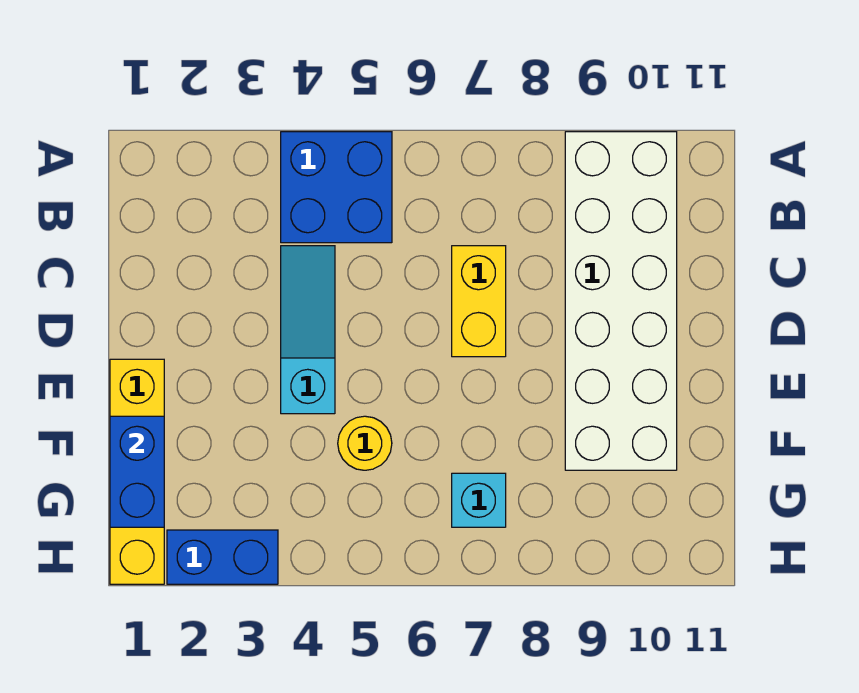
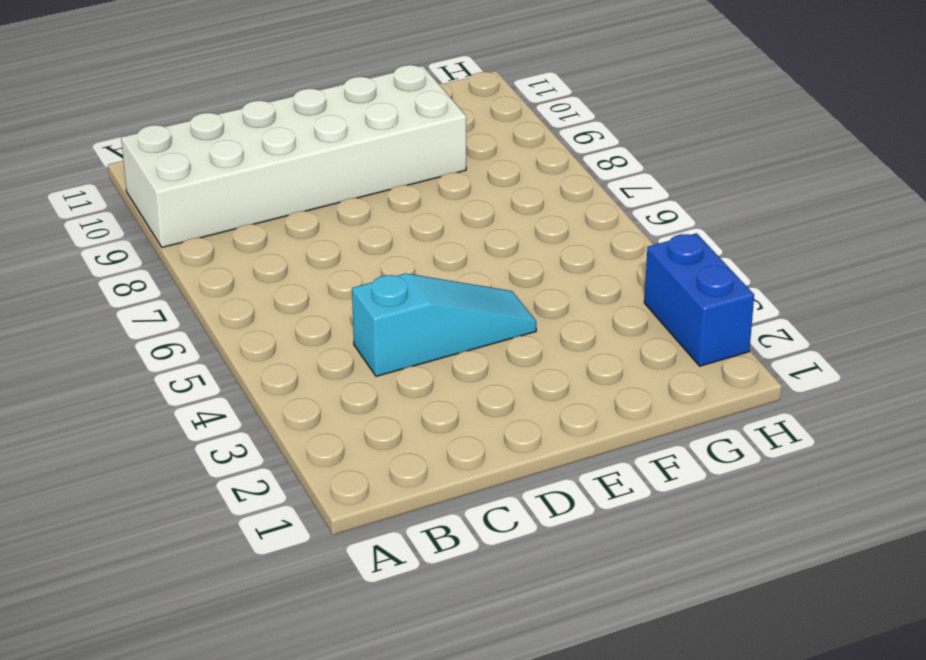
cyan 1x3 slope [352,273,536,376] -> cyan 1x3 slope turned to [281,246,335,414]
none -> blue 2x2 brick [281,132,392,243]
none -> yellow 1x2 brick [452,246,506,357]

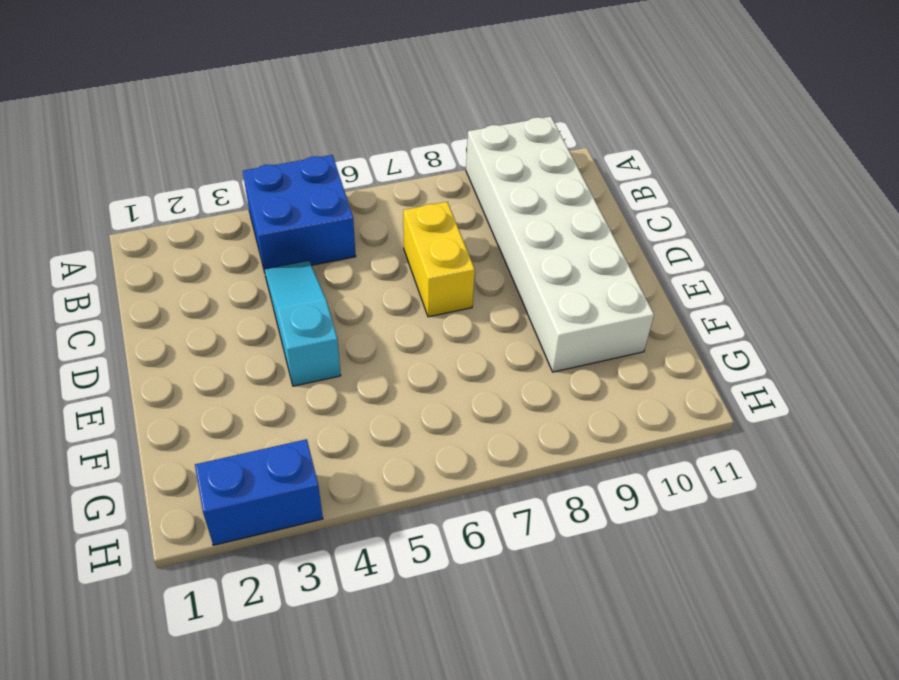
none -> yellow 1x4 brick [110,359,164,584]
none -> yellow 1x1 round brick [338,416,392,470]

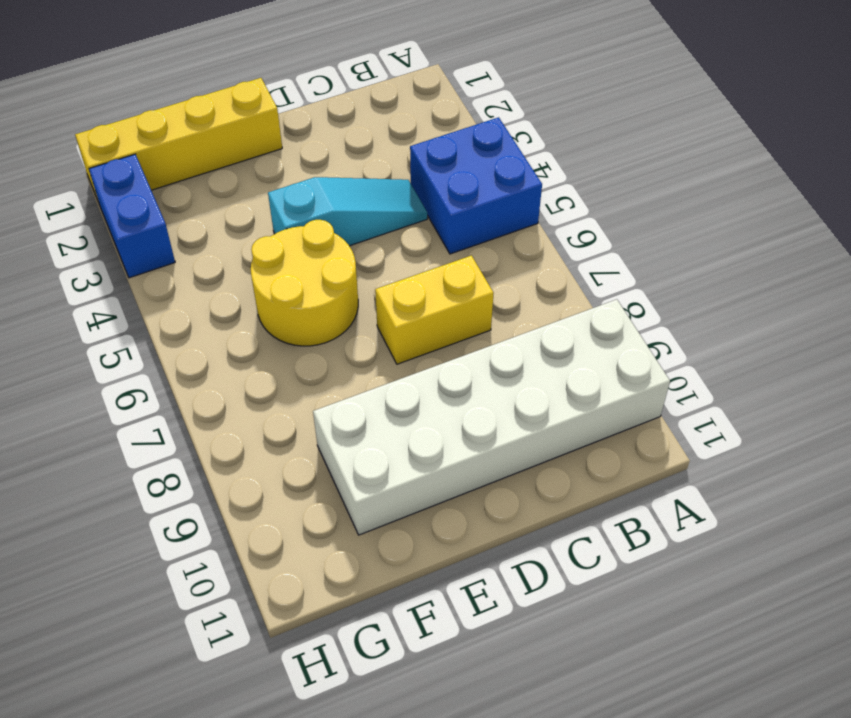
yellow 2x2 round brick [251,220,358,346] -> yellow 1x1 round brick [338,416,392,470]
none -> cyan 1x1 brick [452,473,506,527]
none -> blue 1x2 brick [110,416,164,527]

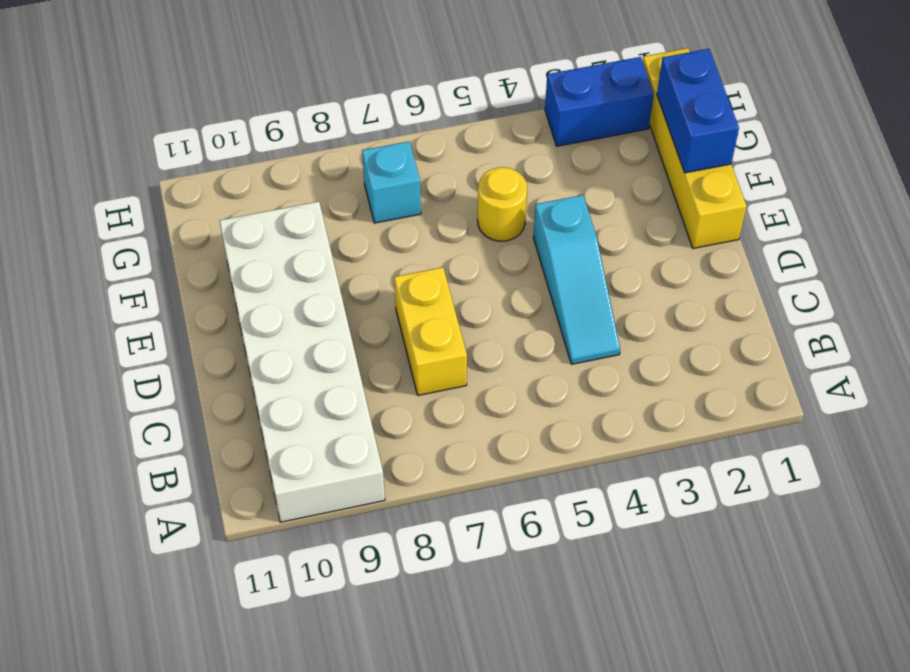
none -> blue 2x2 brick [281,132,392,243]

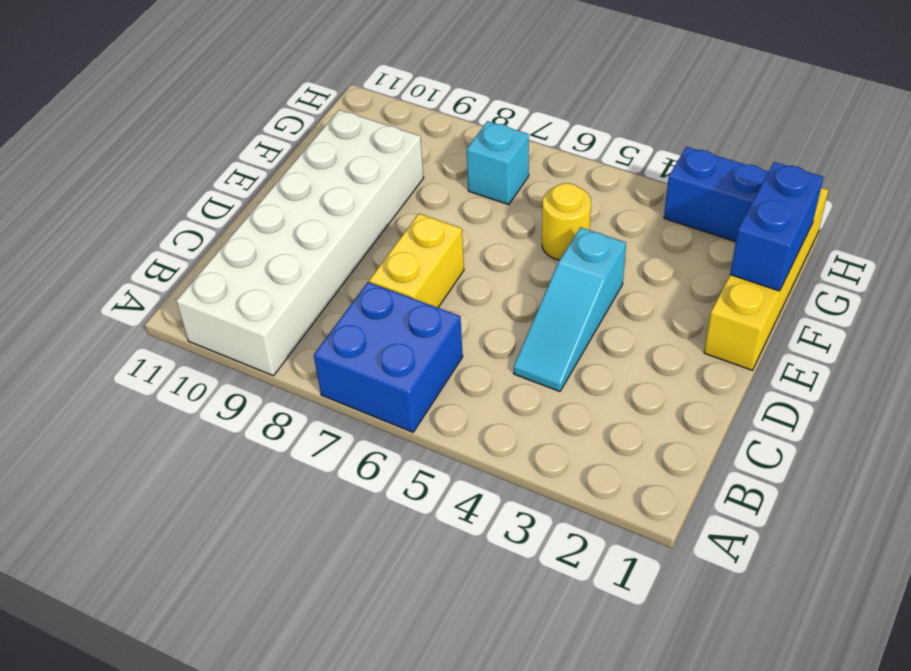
blue 2x2 brick [314,282,463,432] -> blue 2x2 brick moved to [281,132,392,243]

